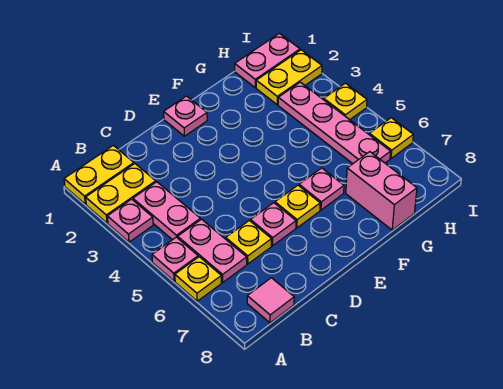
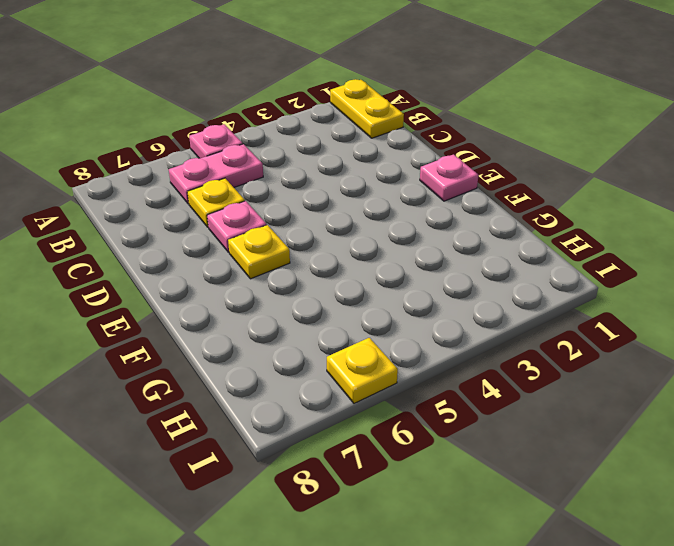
none -> yellow 1x2 plate [86,164,156,223]
none -> pink 1x1 plate [107,199,153,242]
none -> yellow 1x1 plate [175,257,222,301]

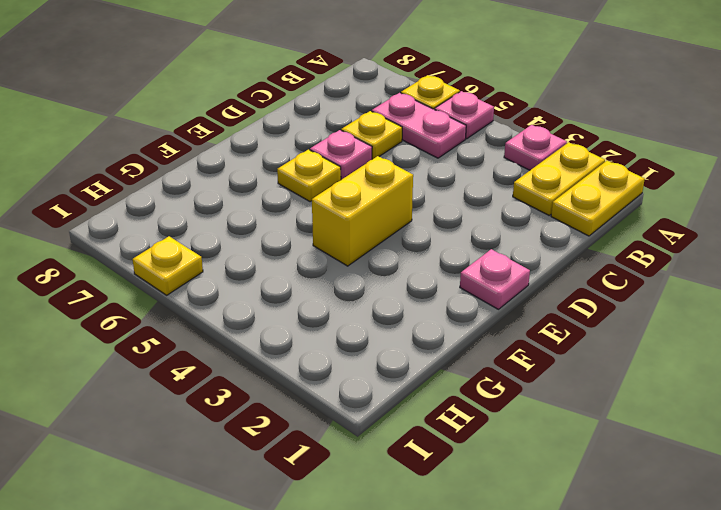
yellow 1x2 brick [312,156,413,266] -> none
none -> pink 1x2 plate [133,182,201,240]
none -> pink 1x1 tile [247,278,294,323]
none -> pink 1x1 plate [299,168,344,210]

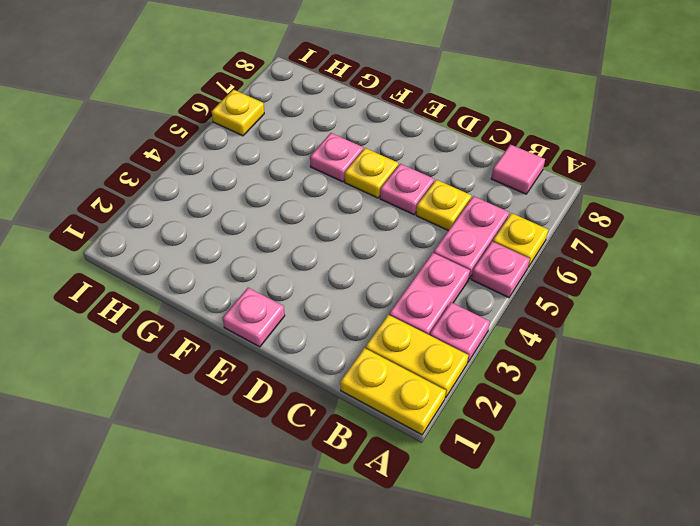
none -> pink 1x2 brick [346,152,417,230]
none -> pink 1x2 plate [235,33,300,88]
none -> yellow 1x2 plate [256,50,322,105]

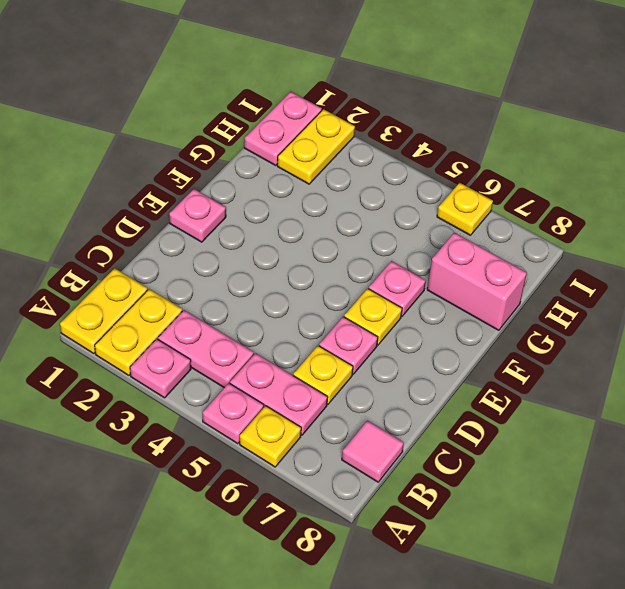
none -> pink 1x4 plate [278,82,391,164]
none -> yellow 1x1 plate [324,83,367,120]

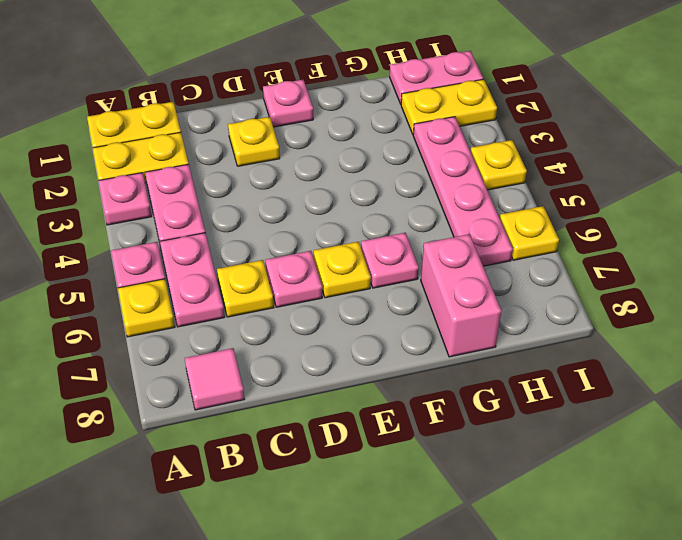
yellow 1x1 plate [228,117,280,166] -> none

